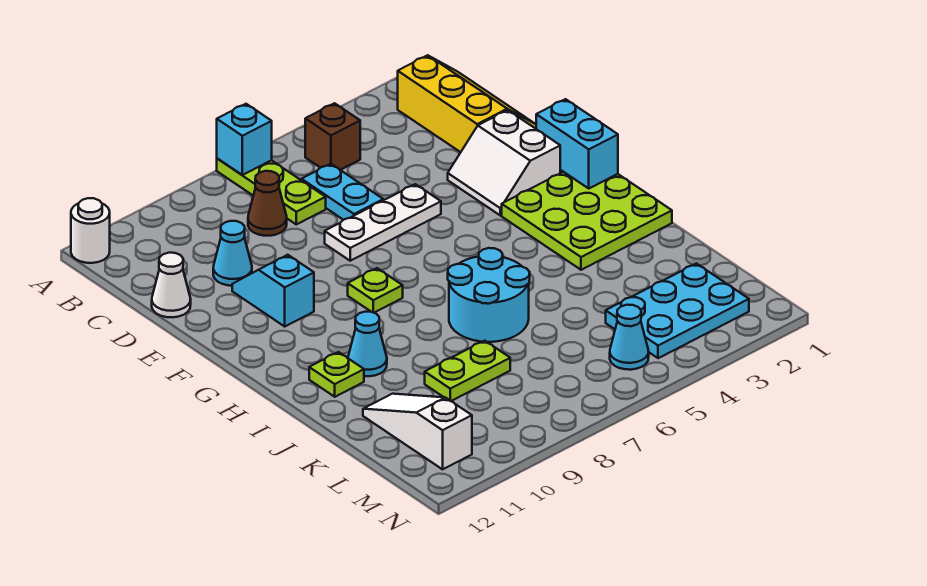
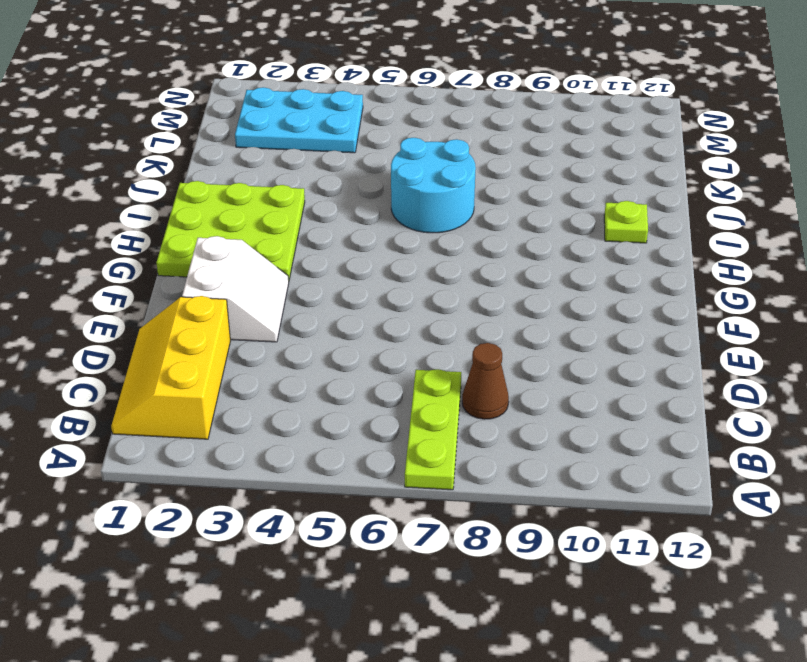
none -> white 1x1 round brick [71,198,110,263]
none -> brown 1x1 brick [305,103,360,170]
none -> cyan 1x2 plate [301,164,383,220]

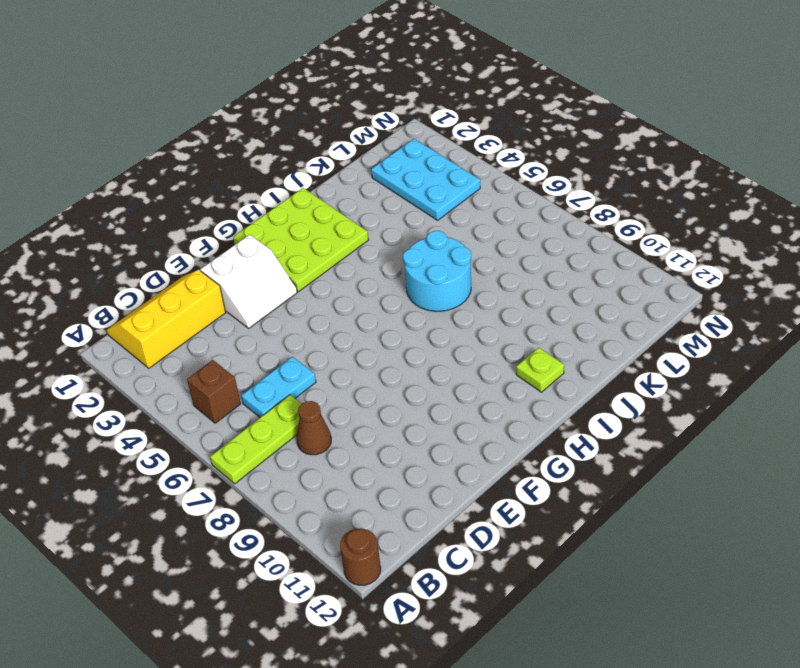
brown 1x1 round brick [340,528,381,585] -> white 1x1 round brick [71,198,110,263]
none -> cyan 1x1 cone [213,221,252,286]
none -> white 1x1 cone [152,253,191,317]
none -> white 1x3 plate [325,184,441,261]

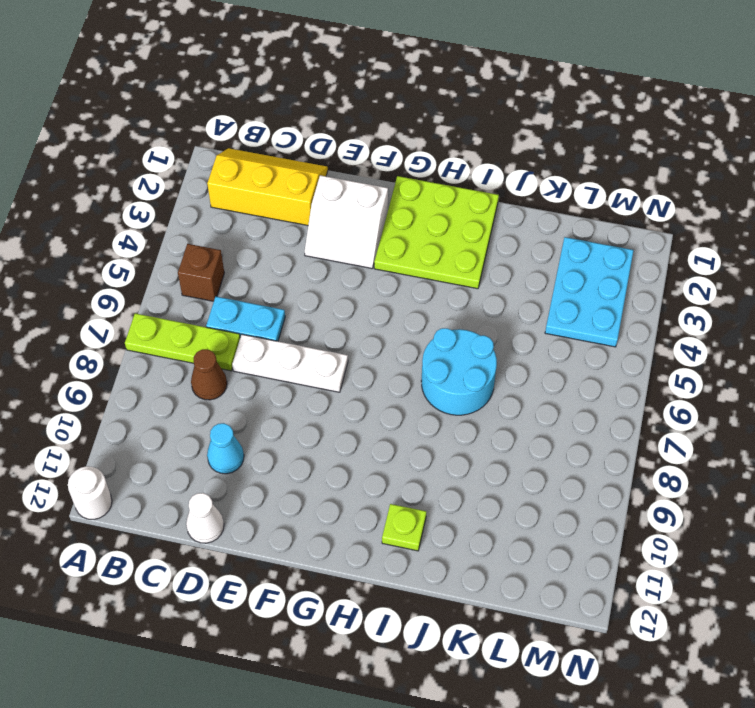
white 1x3 plate [232,334,348,392] -> white 1x3 plate turned to [325,184,441,261]
none -> cyan 1x2 slope [232,255,314,326]
none -> lime 1x1 plate [348,268,403,313]
none -> cyan 1x1 cone [348,312,387,376]

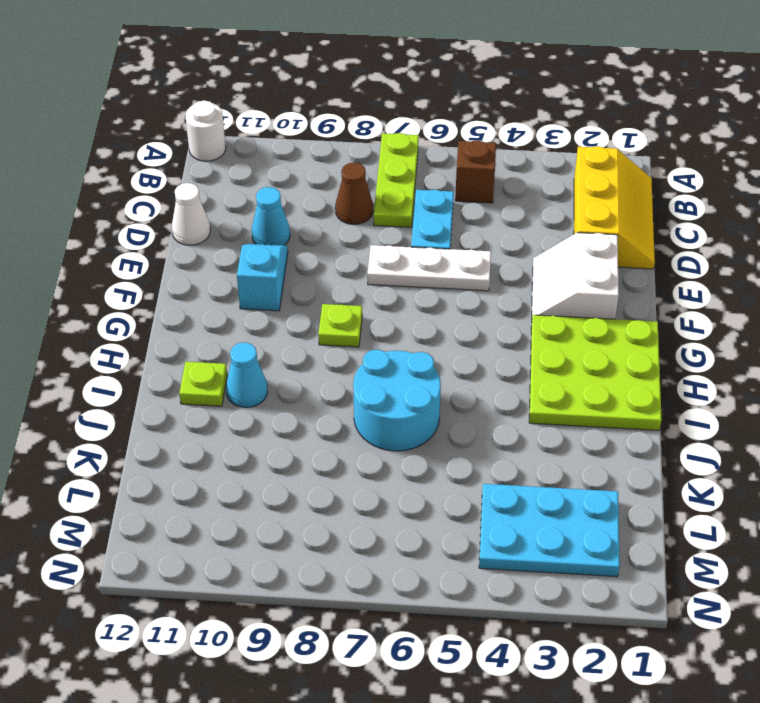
none -> lime 1x2 plate [425,341,510,401]
none -> white 1x3 slope [363,394,472,469]
none -> cyan 1x1 cone [610,305,649,370]

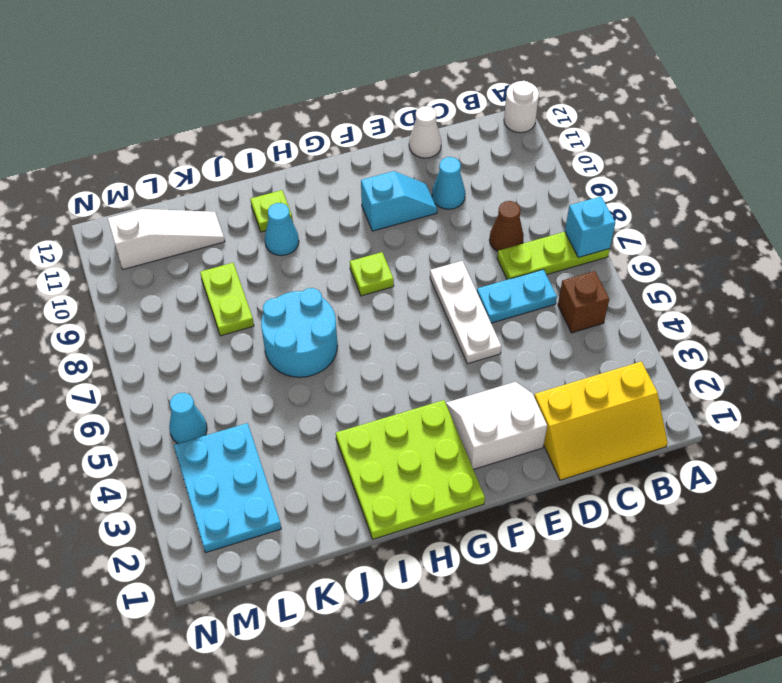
none -> cyan 1x2 brick [536,99,618,188]

